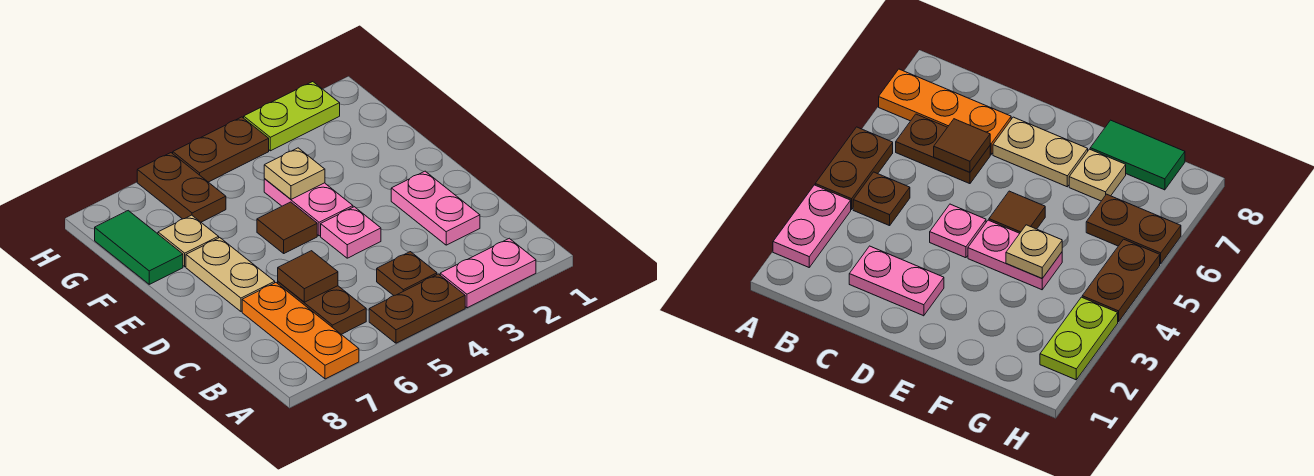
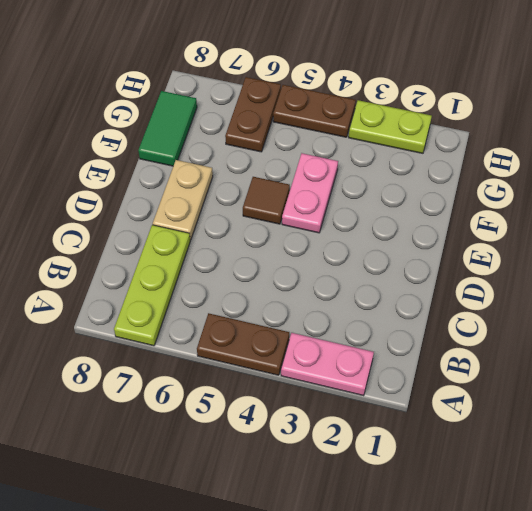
lime 1x3 plate [114,225,190,346] -> orange 1x3 plate [242,283,359,379]
none -> brown 1x1 plate [377,252,437,296]
none -> brown 1x2 plate [278,282,366,334]
none -> pink 1x2 plate [391,171,480,245]

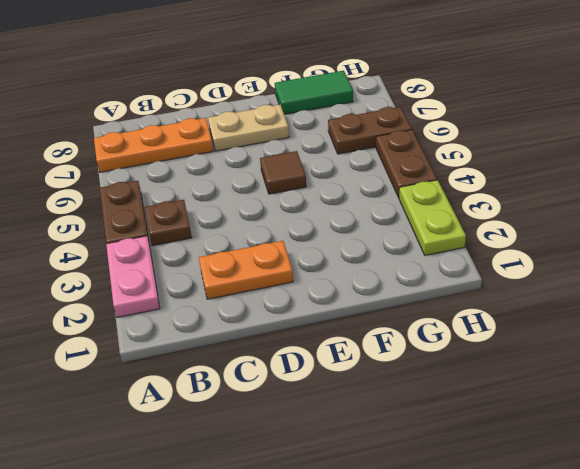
orange 1x2 plate [199,241,293,299] -> pink 1x2 plate [391,171,480,245]
none -> brown 1x2 plate [278,282,366,334]
none -> pink 1x1 plate [321,207,381,258]
none -> pink 1x2 plate [264,179,353,236]

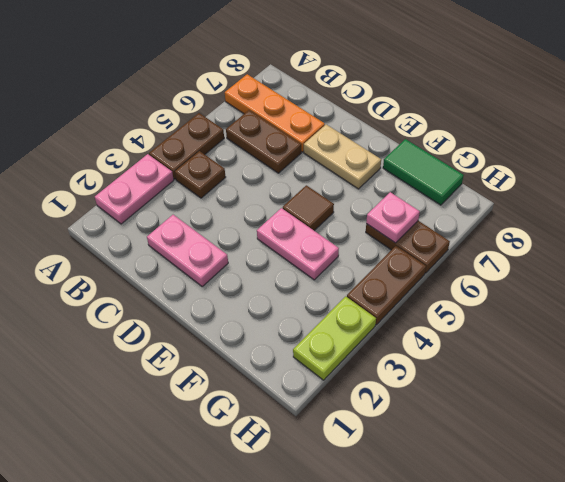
pink 1x1 plate [366,192,420,243] -> pink 1x1 plate moved to [321,207,381,258]
none -> tan 1x1 plate [158,215,219,267]
none -> brown 1x1 tile [278,251,338,302]
none -> tan 1x1 plate [264,148,325,199]

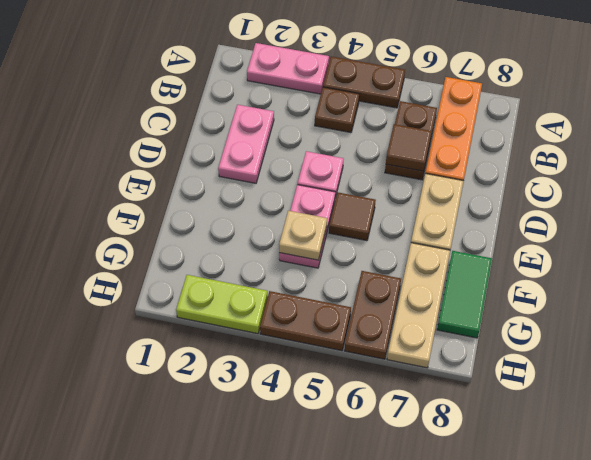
tan 1x3 plate [387,243,450,368] -> tan 1x1 plate [158,215,219,267]

